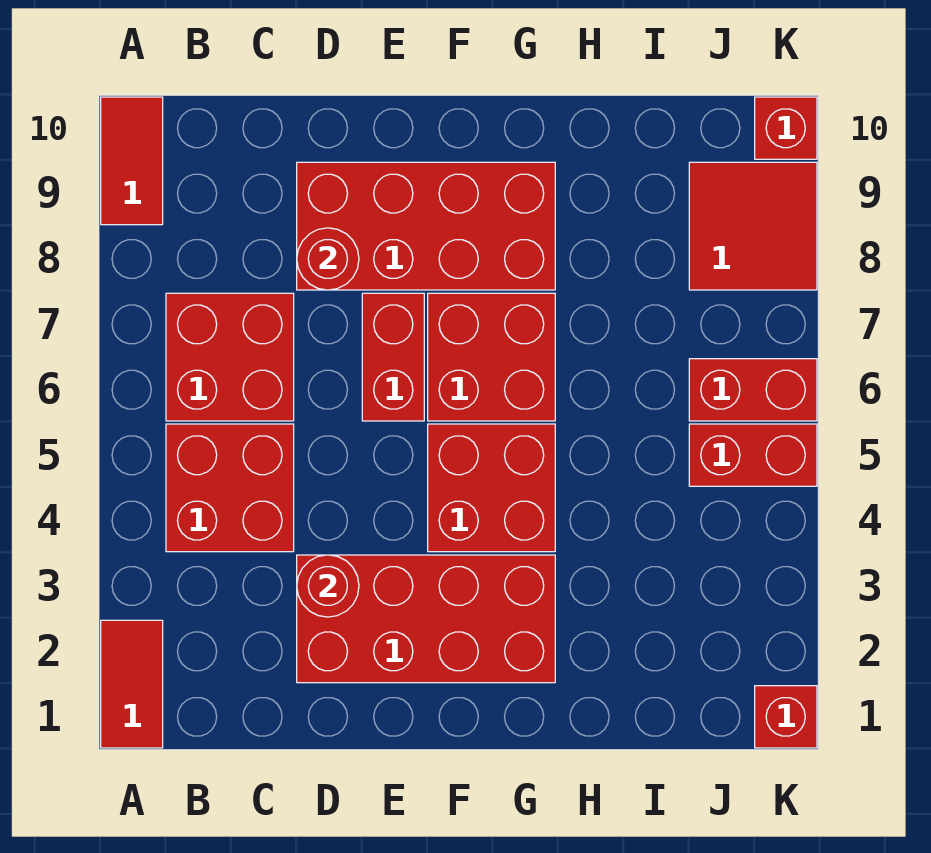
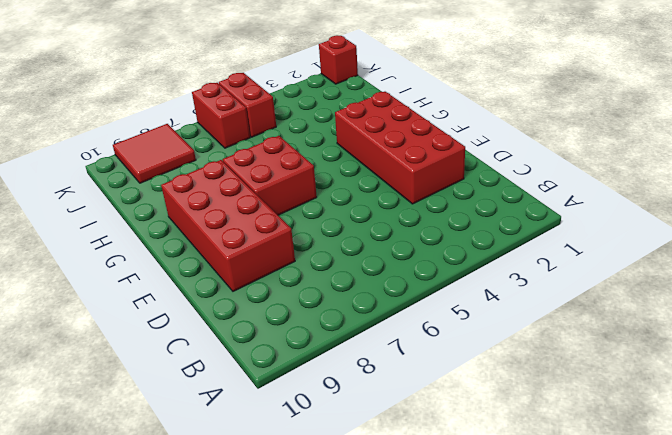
none -> red 1x2 tile [101,620,163,748]
none -> red 1x2 tile [101,97,163,225]
none -> red 2x2 brick [166,424,294,552]

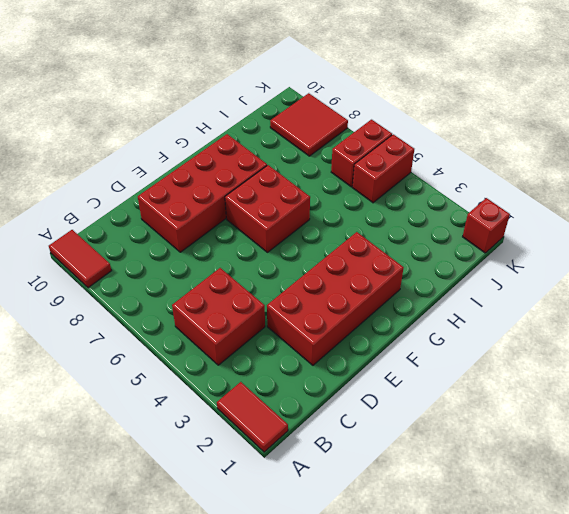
none -> red 2x2 brick [166,293,294,421]
none -> red 1x2 brick [362,293,424,421]
none -> red 2x2 brick [428,424,555,552]

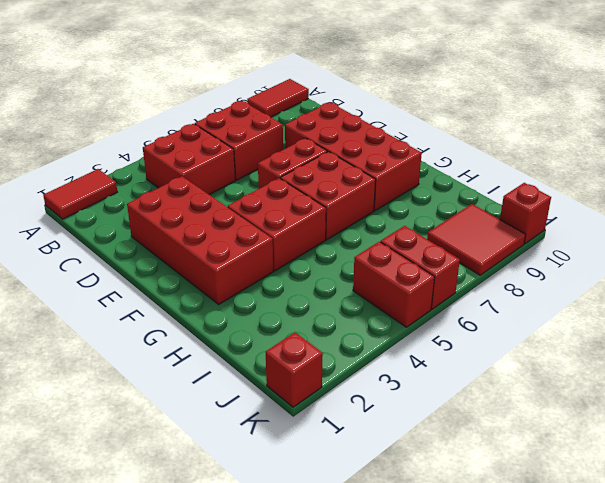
none -> red 1x1 round brick [297,555,359,617]
none -> red 1x1 round brick [297,228,359,290]

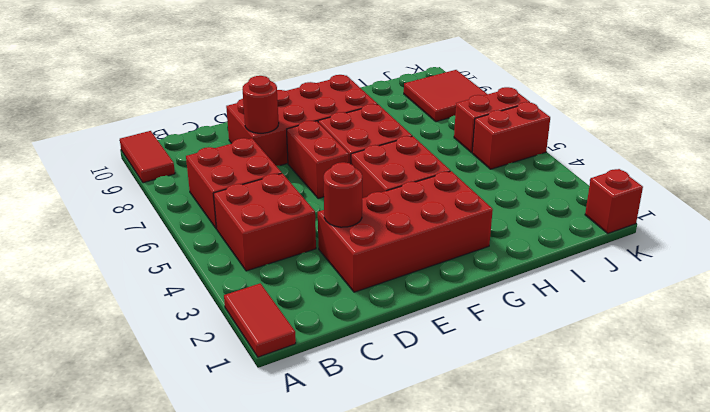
none -> red 1x1 brick [755,97,817,159]

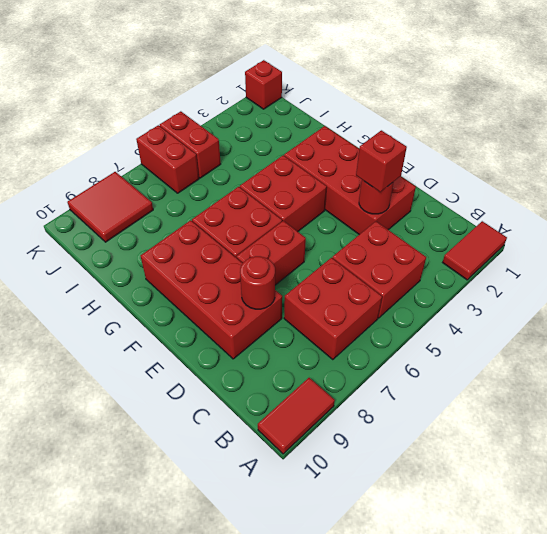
red 1x1 brick [356,130,407,192] -> red 1x1 brick moved to [755,97,817,159]

